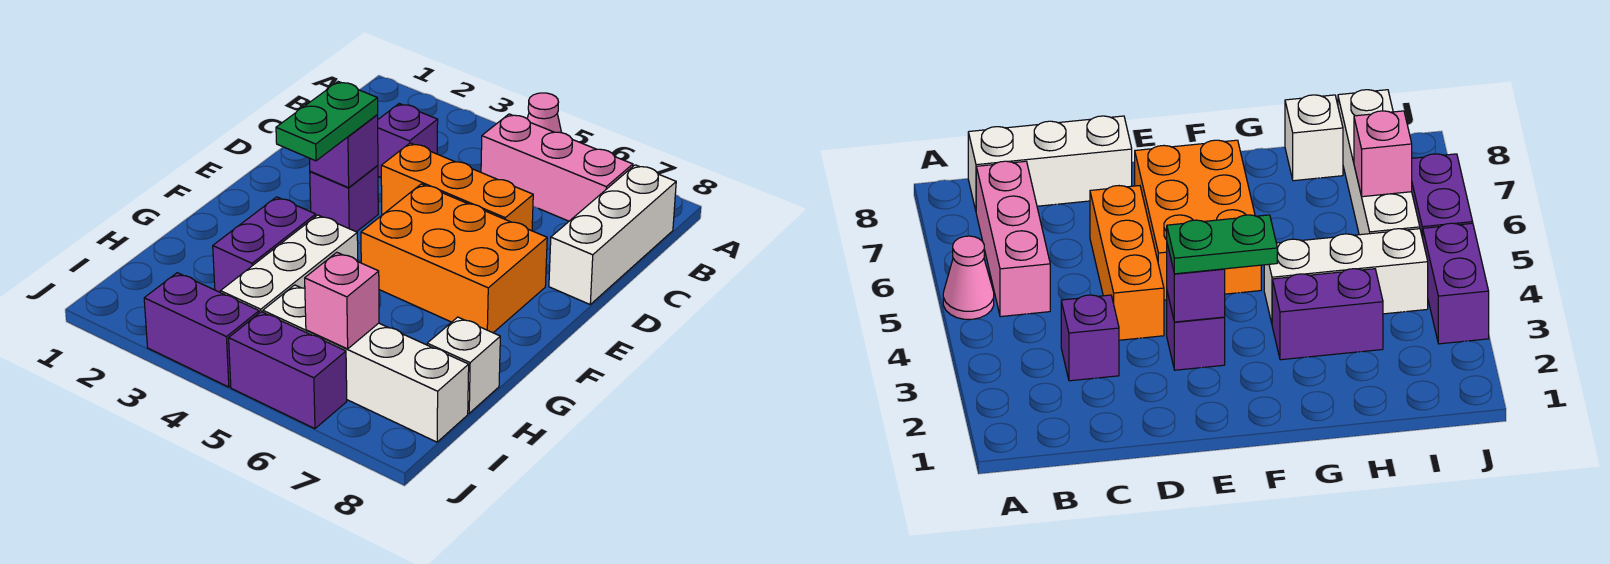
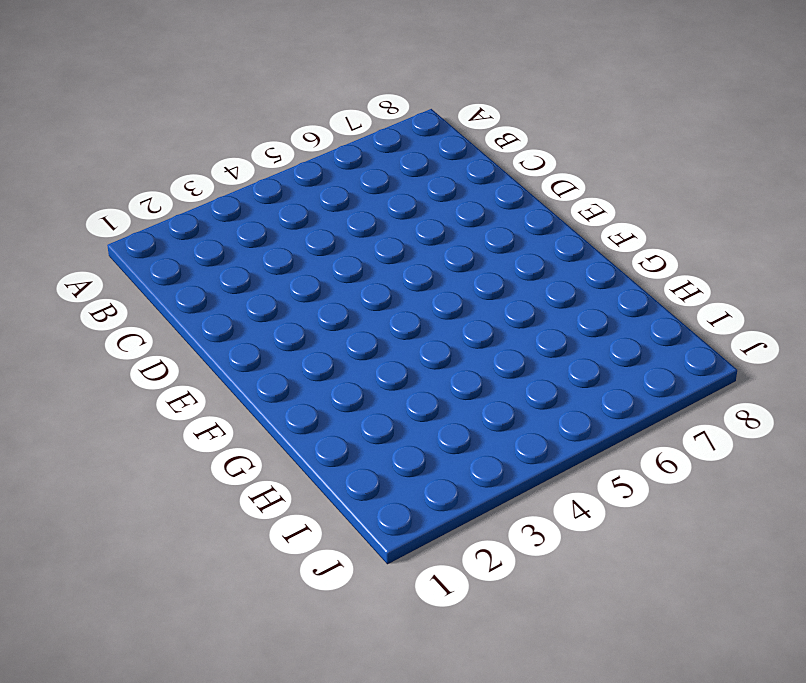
none -> pink 1x1 cone [527,93,562,133]
none -> pink 1x3 brick [481,114,633,221]
none -> white 1x3 brick [549,165,676,304]

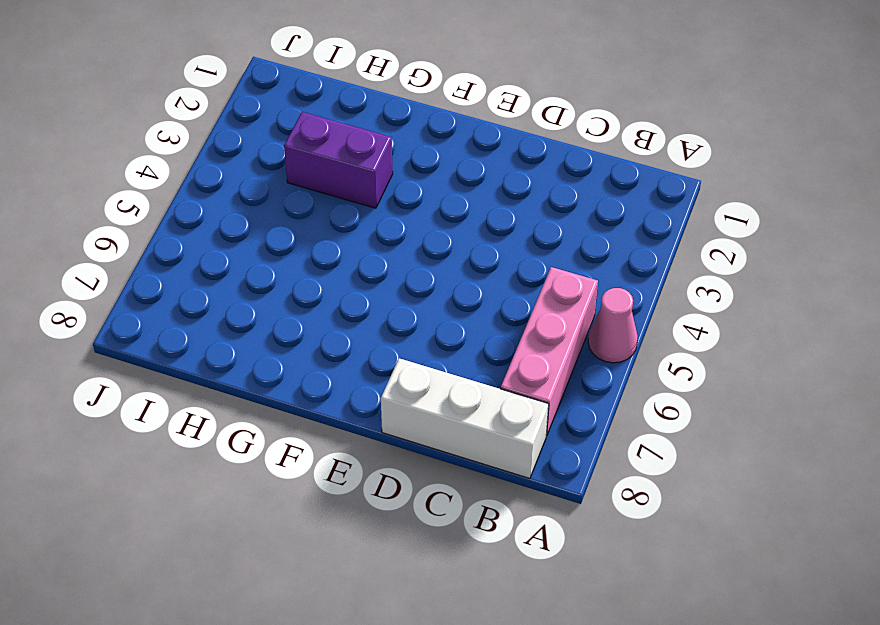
none -> purple 1x1 brick [378,104,438,178]
none -> orange 1x3 brick [381,143,533,231]
none -> purple 1x1 brick [310,165,378,232]

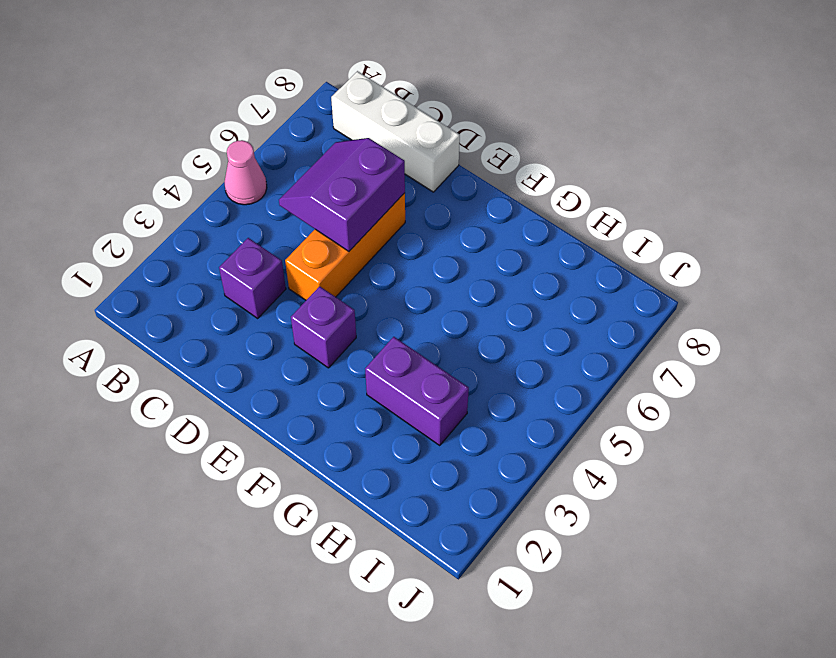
purple 2x2 slope [279,138,405,251] -> none
none -> pink 1x3 brick [481,114,633,221]
none -> orange 2x3 brick [361,184,547,333]
none -> white 1x3 brick [221,215,358,313]

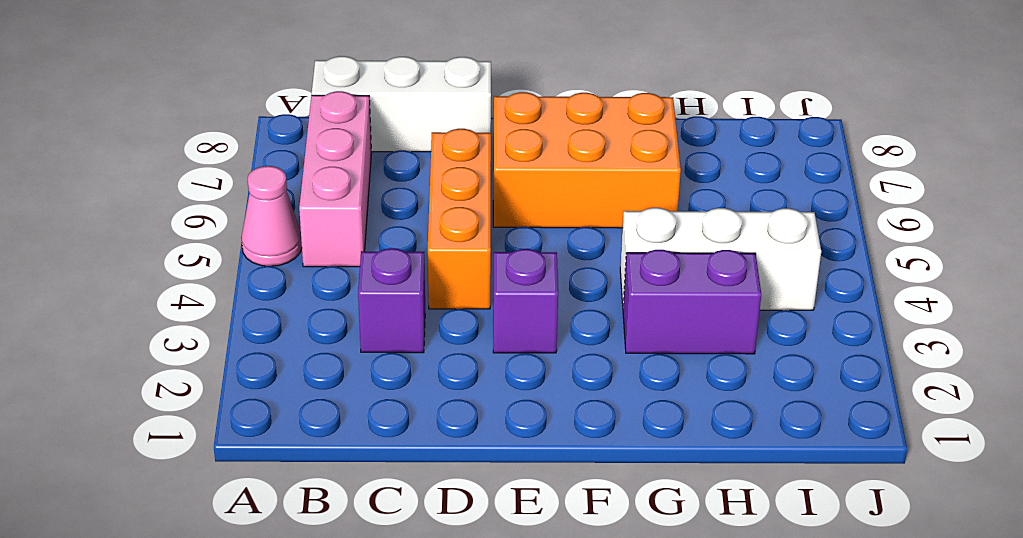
orange 2x3 brick [493,92,681,228] -> orange 2x3 brick turned to [361,184,547,333]
none -> white 1x1 brick [427,317,500,413]
none -> white 1x4 brick [263,285,469,442]
none -> purple 1x2 brick [144,273,259,387]

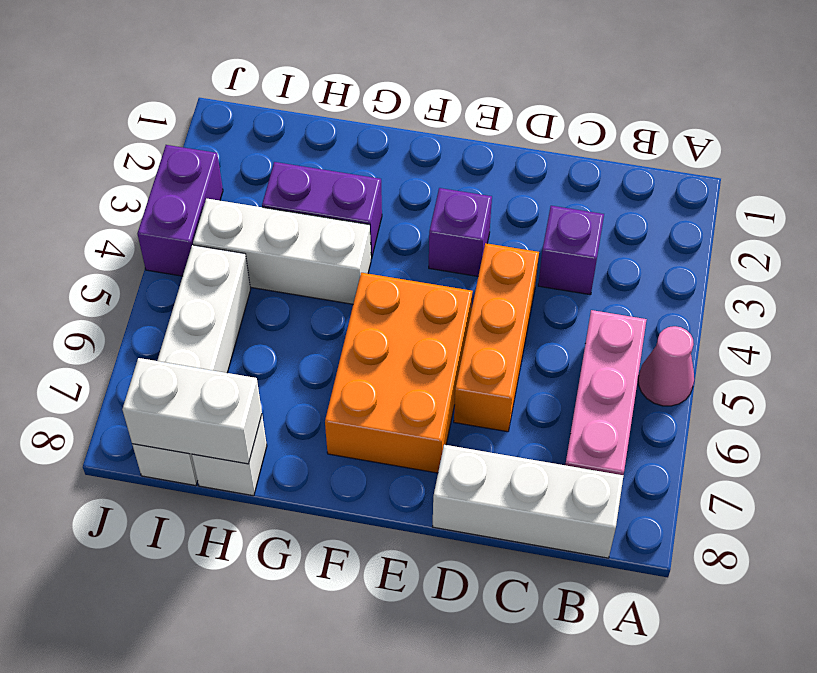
white 1x2 brick [122,358,262,464] -> none
none -> purple 1x2 brick [229,312,347,429]
none -> purple 1x1 brick [309,115,378,188]
none -> pink 1x1 brick [305,252,379,349]

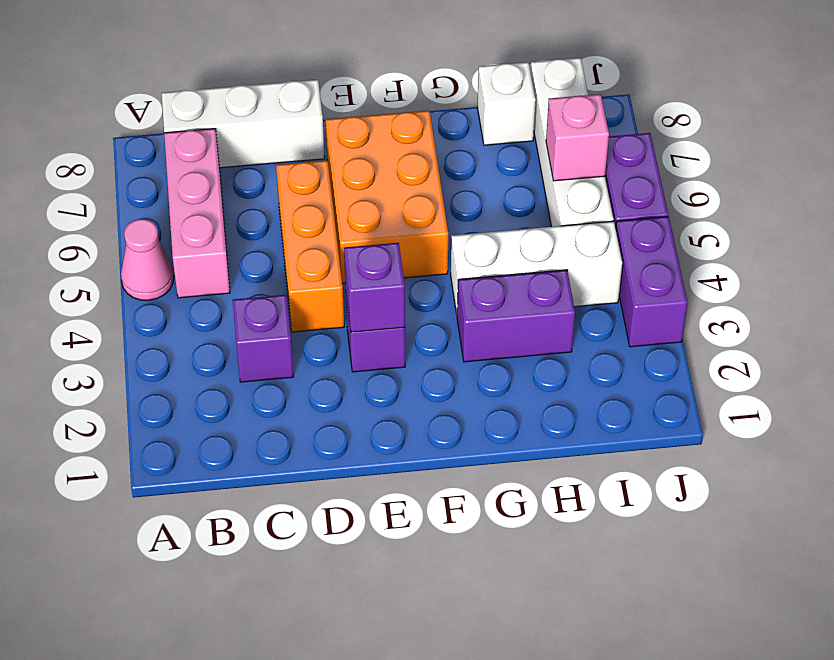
none -> green 1x2 plate [276,82,378,161]

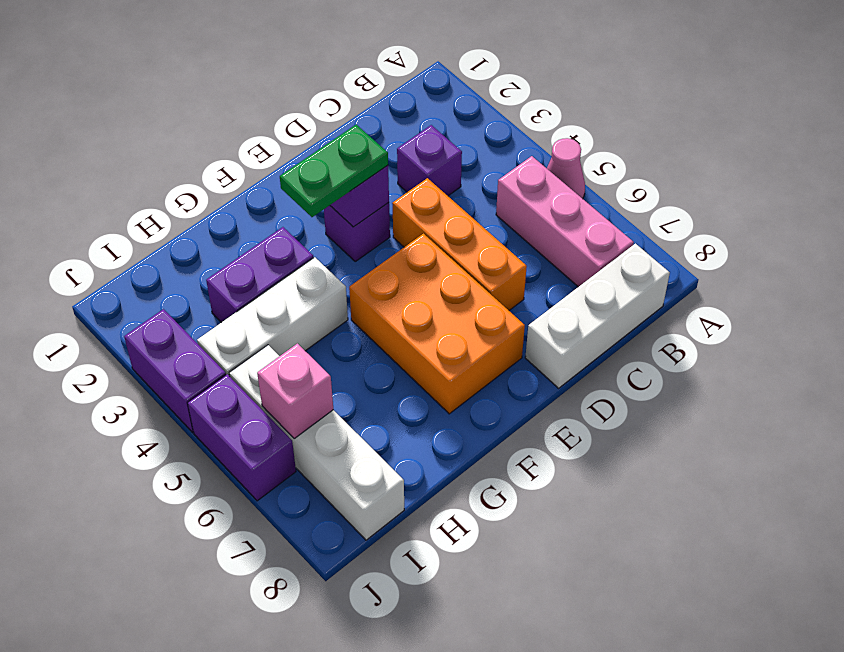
none -> white 1x1 brick [427,317,500,413]

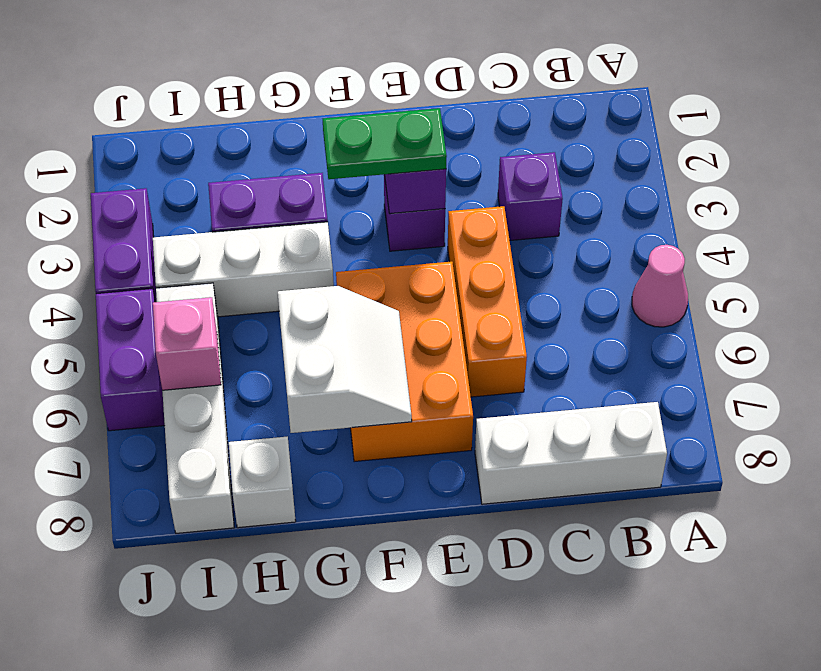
white 2x2 slope [278,286,412,433] -> none
none -> pink 1x3 brick [481,114,633,221]

